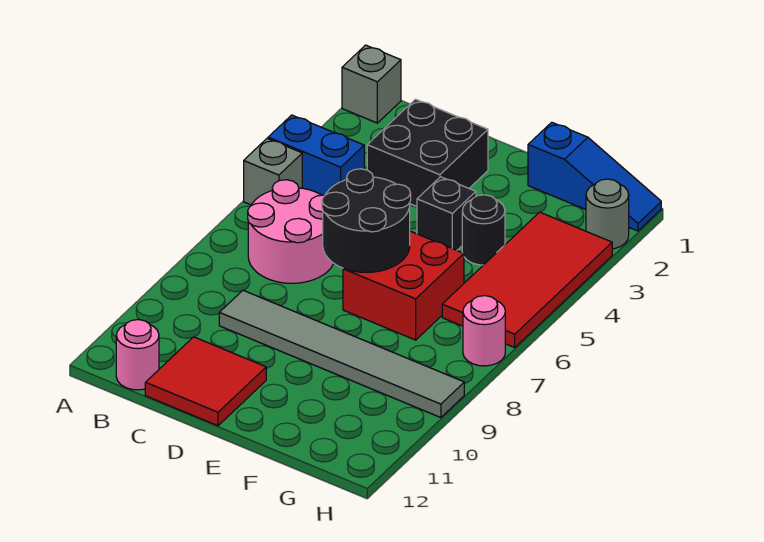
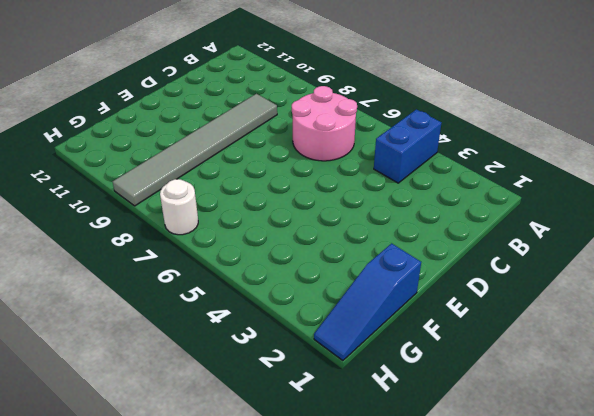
white 1x1 round brick [160,179,198,235] -> pink 1x1 round brick [463,296,505,366]
none -> grey 1x1 brick [342,45,401,123]
none -> grey 1x1 brick [244,139,302,205]
none -> pink 1x1 round brick [116,320,159,390]

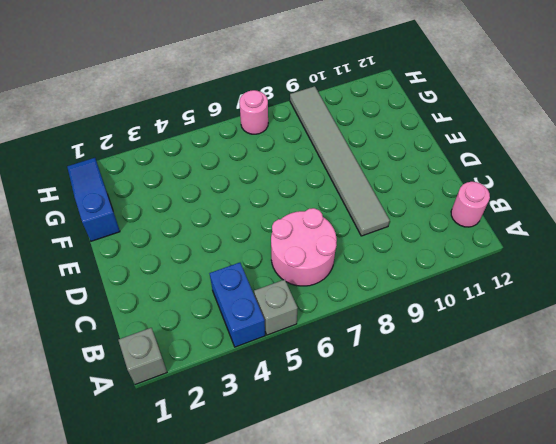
none -> black 2x2 brick [367,99,488,206]
none -> red 2x2 tile [145,337,266,426]
none -> black 1x1 brick [417,177,476,250]

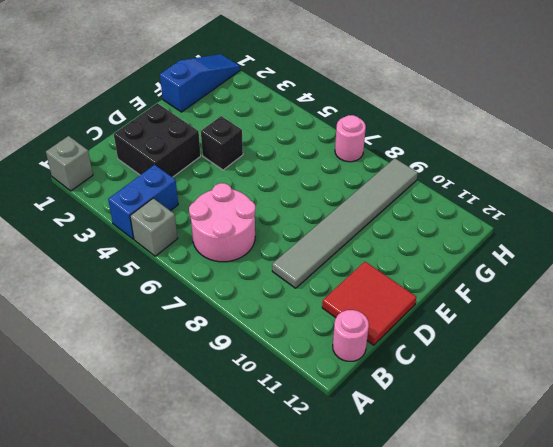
none -> red 2x2 brick [343,231,464,340]
none -> black 1x1 round brick [462,195,505,265]
none -> red 2x4 tile [442,212,612,348]

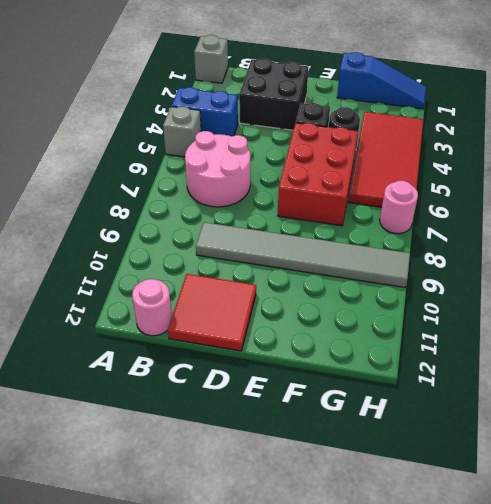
red 2x3 brick [278,123,358,226] -> red 2x2 brick [343,231,464,340]
none -> grey 1x1 round brick [586,179,629,249]
none -> black 2x2 round brick [322,169,411,272]

